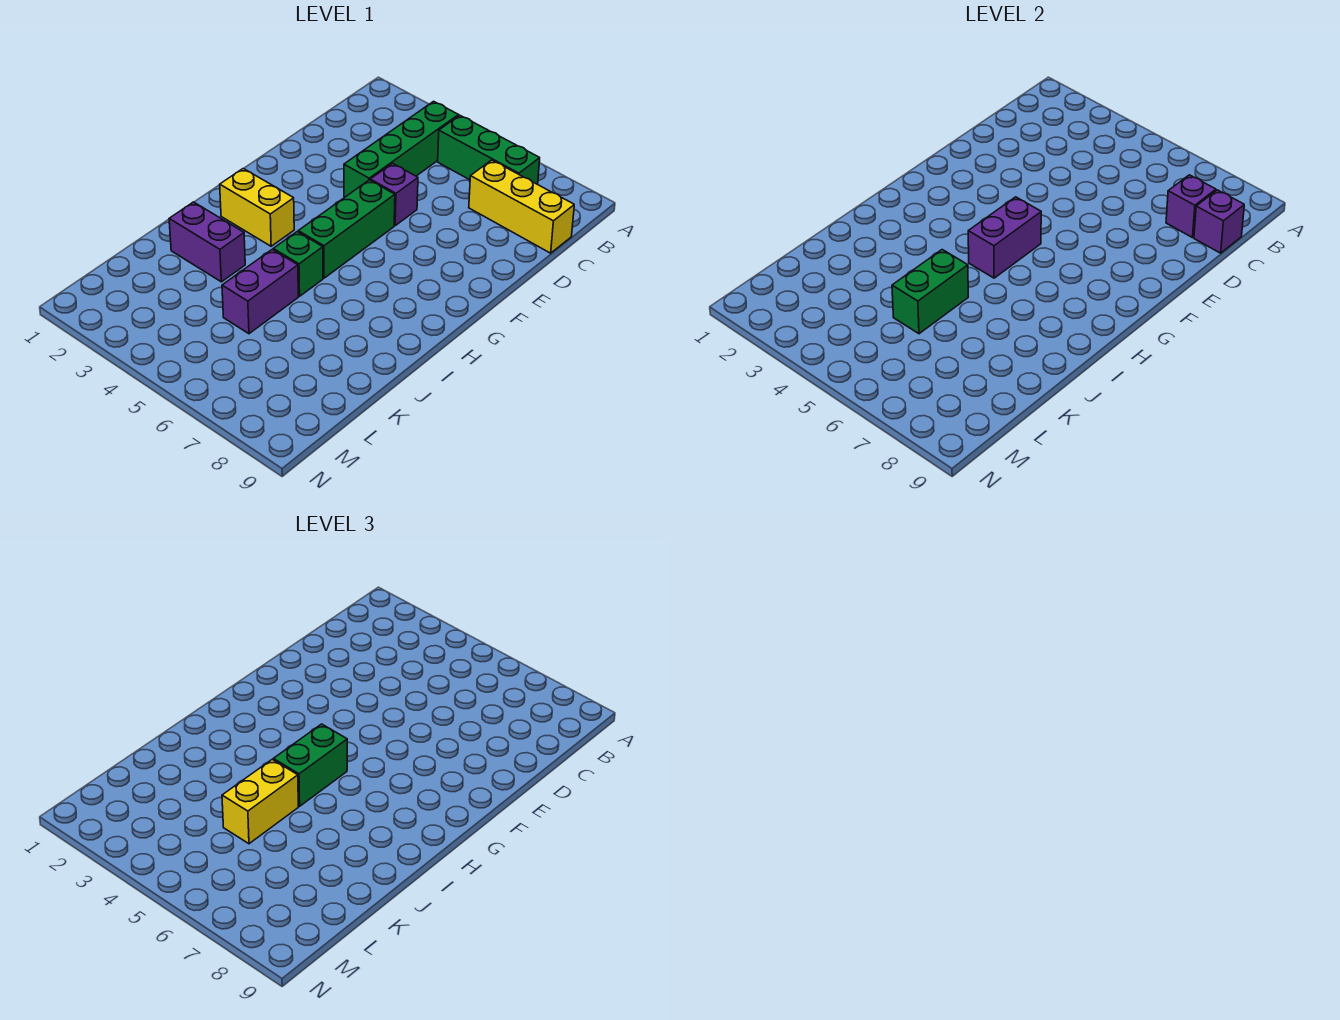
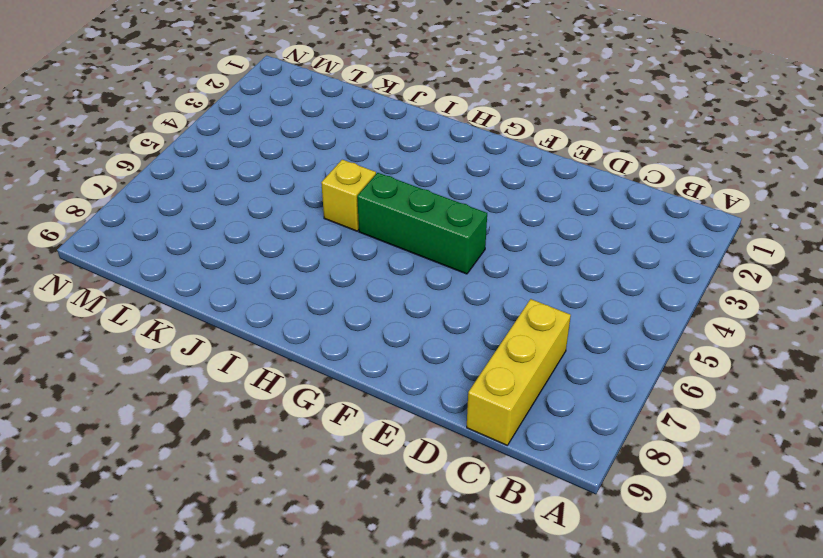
yellow 1x1 brick [321,160,376,231] -> green 1x1 brick [273,232,323,296]
none -> green 1x4 brick [344,101,459,197]
none -> green 1x3 brick [438,115,540,184]
none -> purple 1x1 brick [370,163,418,225]

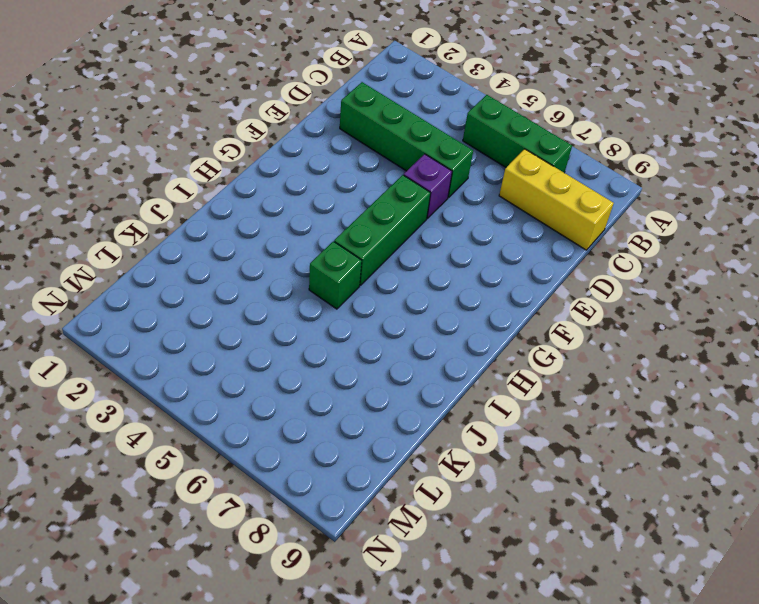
green 1x4 brick [340,82,473,197] -> green 1x4 brick turned to [344,101,459,197]
none -> yellow 1x2 brick [220,169,294,246]
none -> purple 1x2 brick [169,202,245,282]
none -> purple 1x2 brick [222,250,298,334]

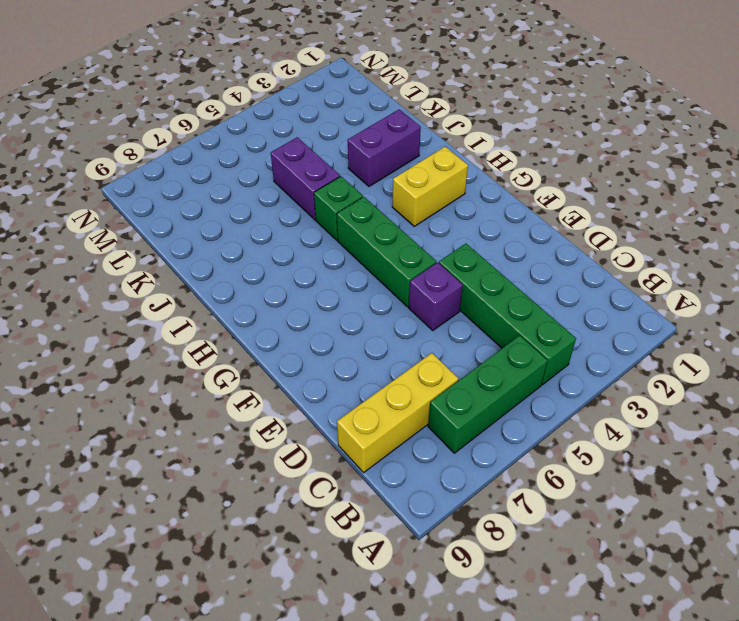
none -> purple 1x1 brick [1166,175,1216,238]
none -> purple 1x1 brick [1194,190,1244,253]
none -> purple 1x2 brick [968,197,1041,278]

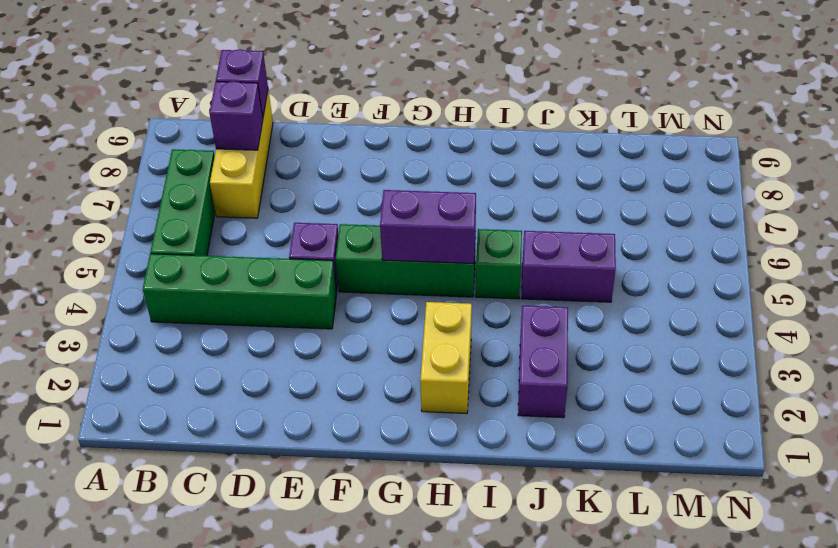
none -> green 1x2 brick [892,250,968,334]
none -> green 1x2 brick [273,724,347,806]
none -> yellow 1x2 brick [222,760,298,844]

